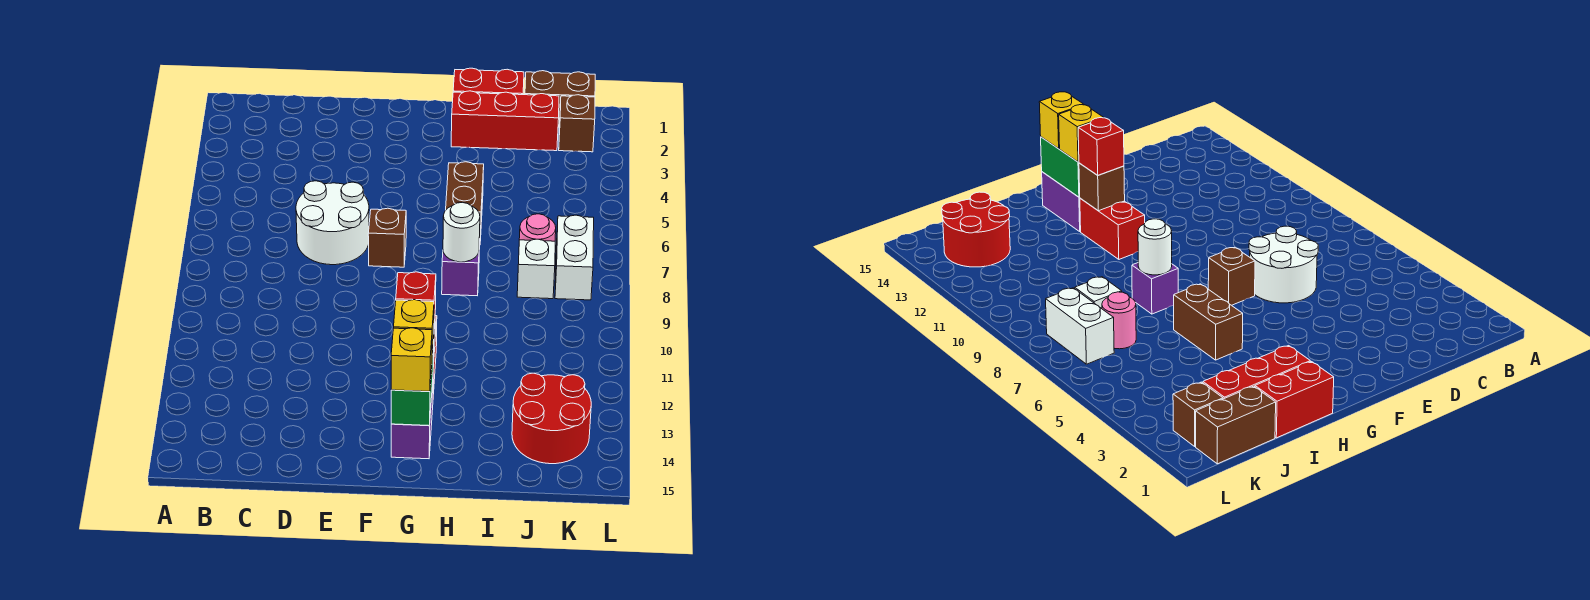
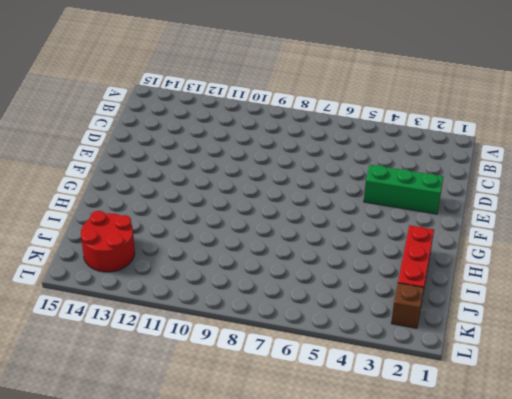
green 1x3 brick [364,165,443,214] -> none
none -> white 2x2 round brick [296,181,369,265]
none -> brown 1x1 brick [368,208,406,267]
none -> red 1x2 brick [1080,198,1145,259]

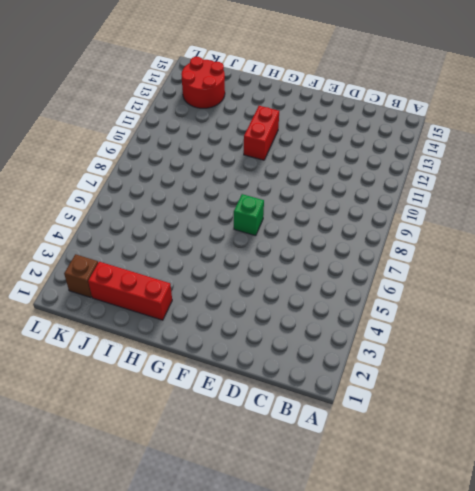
green 1x1 brick [234,194,264,236] -> brown 1x1 brick [368,208,406,267]
none -> white 2x2 round brick [296,181,369,265]
none -> purple 1x2 brick [391,382,433,459]
none -> red 1x2 brick [453,68,524,95]

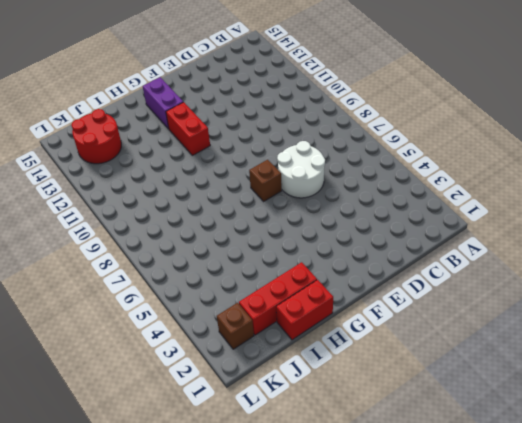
none -> brown 1x2 brick [446,162,484,241]
none -> purple 1x1 brick [442,239,480,296]
none -> brown 1x2 brick [525,71,595,127]

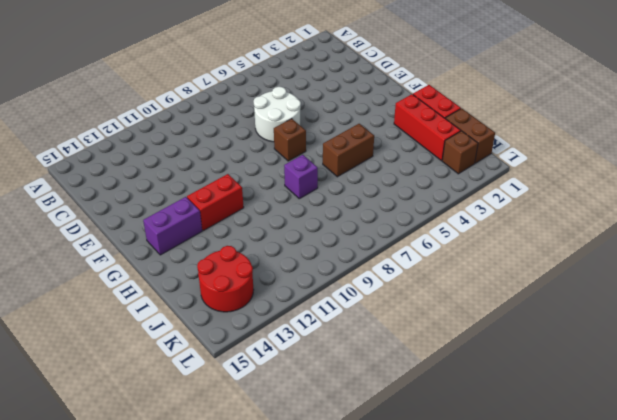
none -> pink 1x1 round brick [519,214,556,241]
none -> white 1x1 brick [517,239,555,299]
none -> white 1x2 brick [555,215,594,300]

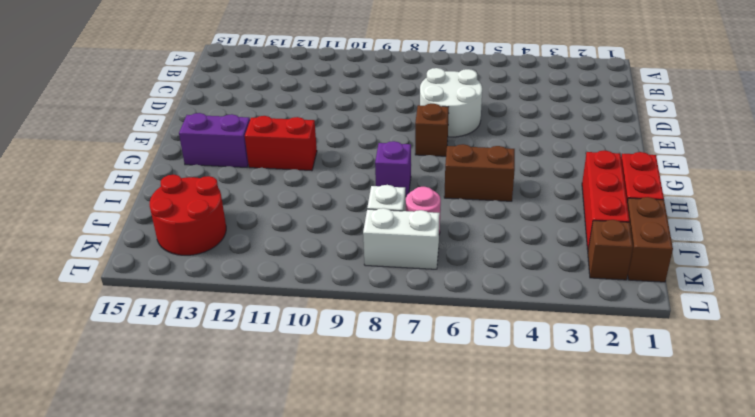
none -> brown 1x1 brick [1079,163,1125,211]
none -> green 1x2 brick [391,340,434,426]
none -> white 1x1 round brick [443,202,480,262]

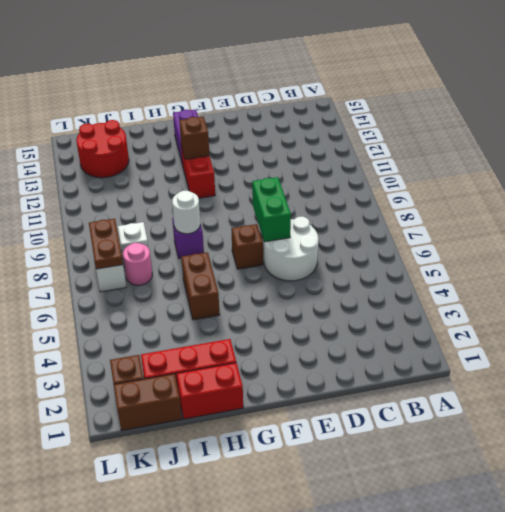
green 1x2 brick [252,177,291,242] -> green 1x2 brick moved to [391,340,434,426]
brown 1x2 plate [89,219,123,269] -> none
none -> red 1x1 brick [396,272,436,324]
none -> yellow 1x1 brick [394,300,434,354]
none -> yellow 1x1 brick [391,328,432,391]

